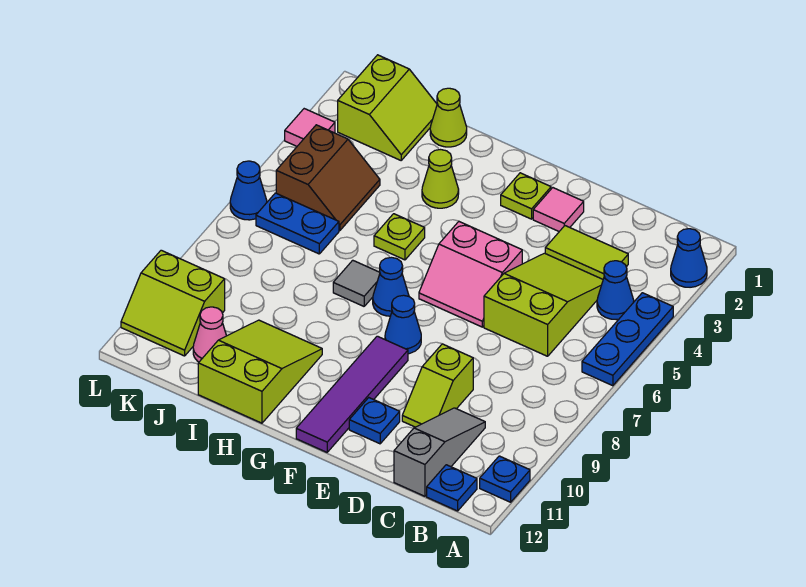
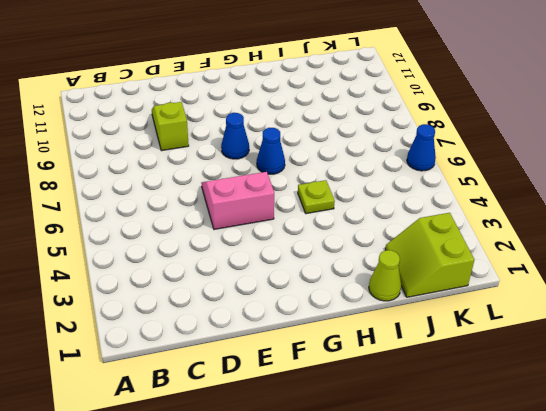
none -> blue 1x1 cone [671,229,707,287]
none -> blue 1x3 plate [582,293,673,386]
none -> blue 1x1 plate [480,456,530,502]

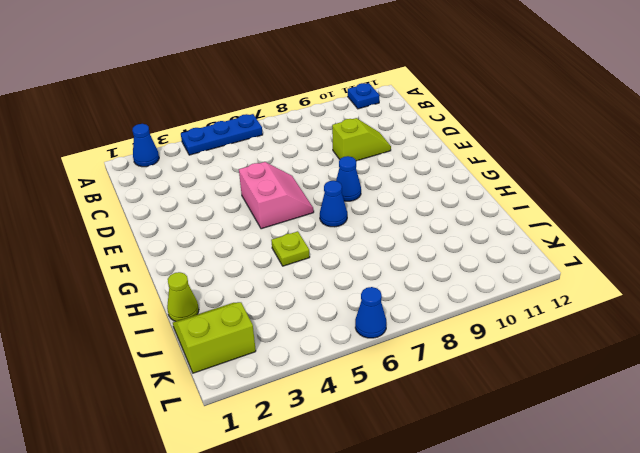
none -> blue 1x1 cone [597,261,634,320]
none -> blue 1x1 plate [427,465,477,511]
none -> lime 1x2 tile [545,226,628,279]

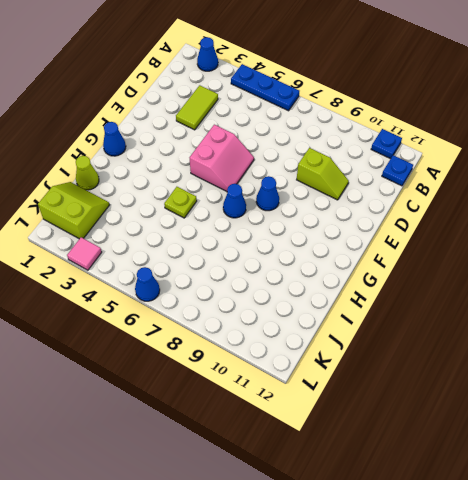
blue 1x1 cone [103,122,126,156] -> blue 1x1 cone moved to [597,261,634,320]
none -> lime 2x3 slope [484,253,603,356]
none -> grey 1x3 slope [394,408,485,496]
none -> pink 1x1 tile [533,188,584,231]

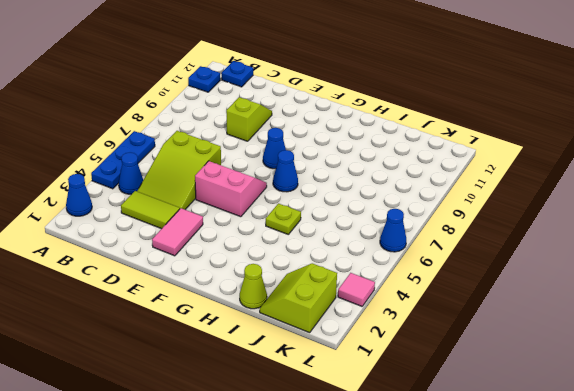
pink 1x2 tile [152,208,203,256] -> pink 1x1 tile [533,188,584,231]
none -> grey 1x3 slope [394,408,485,496]
none -> blue 1x1 plate [349,398,400,444]
none -> lime 1x1 plate [501,173,551,219]

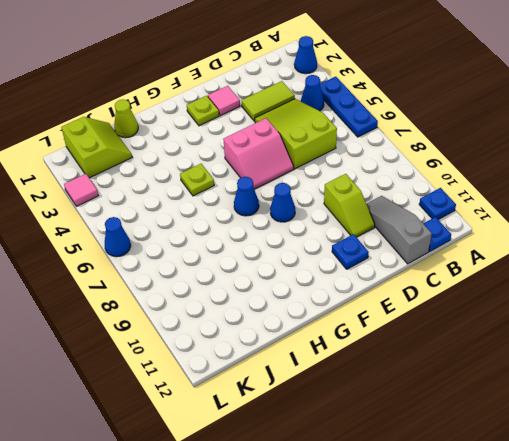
none -> purple 1x4 tile [296,336,408,452]
none -> lime 1x1 cone [422,150,459,208]
none -> grey 1x1 tile [333,260,380,306]

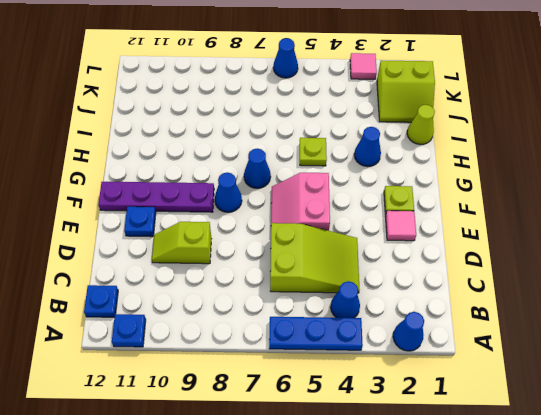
purple 1x4 plate [98,182,214,212] -> purple 1x4 tile [296,336,408,452]
blue 1x1 cone [354,127,381,167] -> lime 1x1 cone [422,150,459,208]
none -> lime 1x2 tile [545,226,628,279]
none -> grey 1x3 slope [394,408,485,496]
none -> grey 1x1 tile [333,260,380,306]

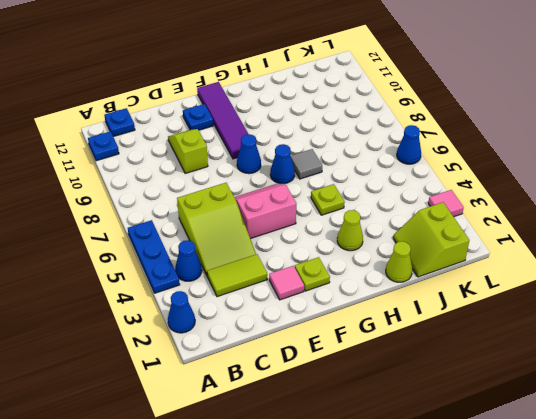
none -> grey 1x3 slope [394,408,485,496]
none -> lime 2x3 slope [198,320,322,423]
none -> brown 2x2 slope [276,125,380,231]

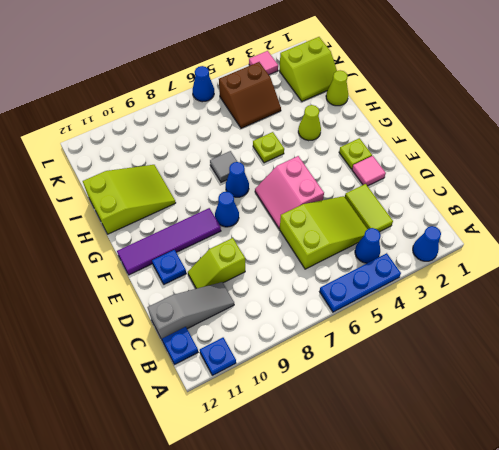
none -> blue 1x2 plate [256,193,339,254]
none -> pink 1x1 cone [193,307,226,362]
none -> lime 2x2 slope [121,250,225,356]

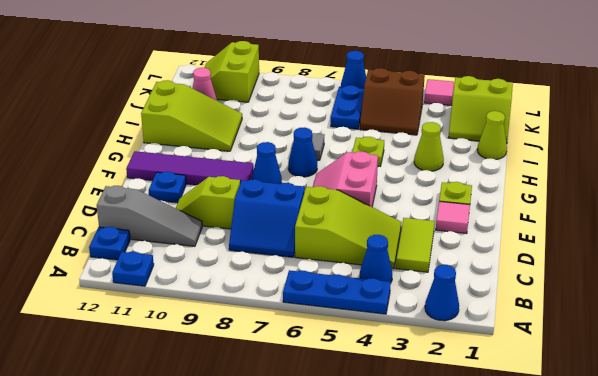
blue 2x2 slope [229,179,305,257] -> none

